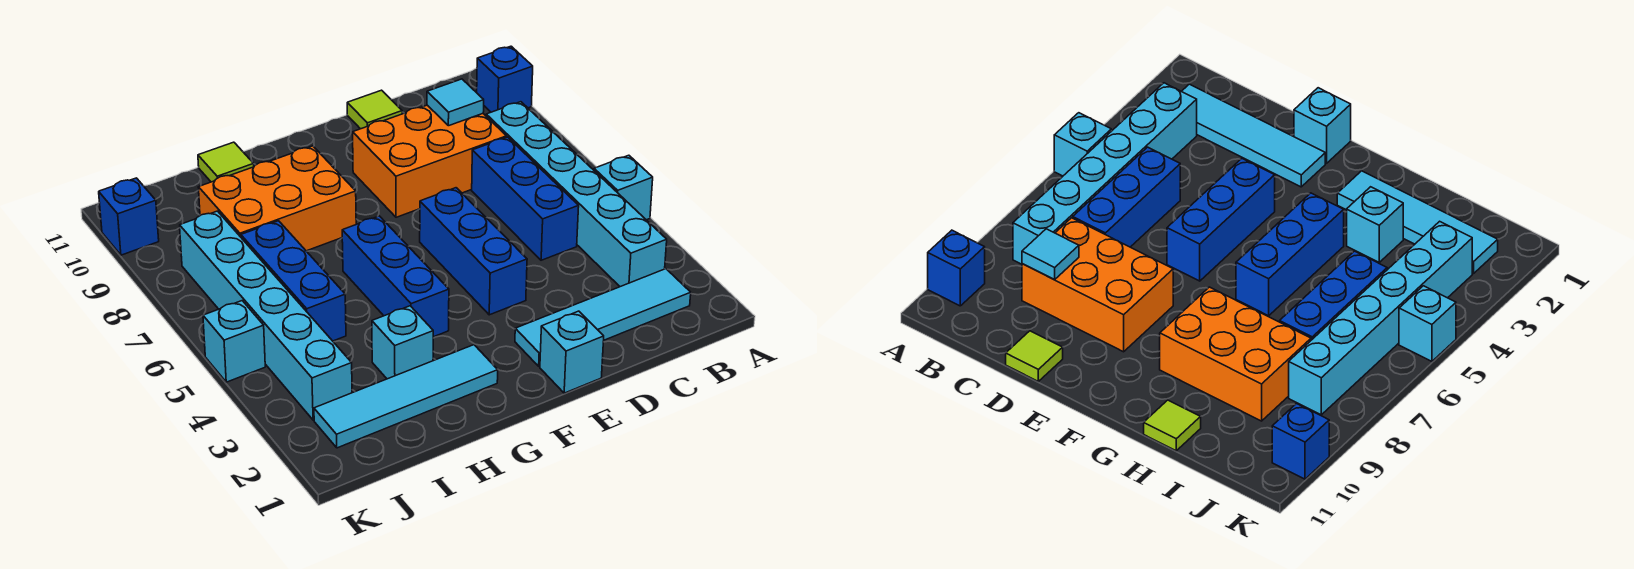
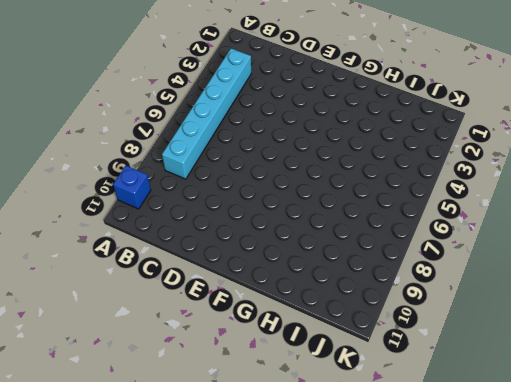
none -> cyan 1x1 brick [594,155,653,220]
none -> cyan 1x4 tile [515,269,691,366]
none -> blue 1x3 brick [472,137,579,260]

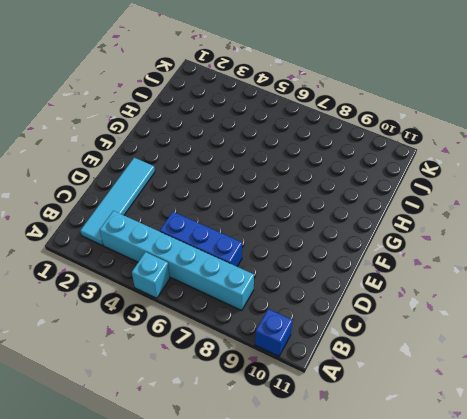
none -> orange 2x3 brick [353,105,507,217]
none -> lime 1x1 tile [347,90,402,129]
none -> cyan 1x1 brick [540,311,604,393]

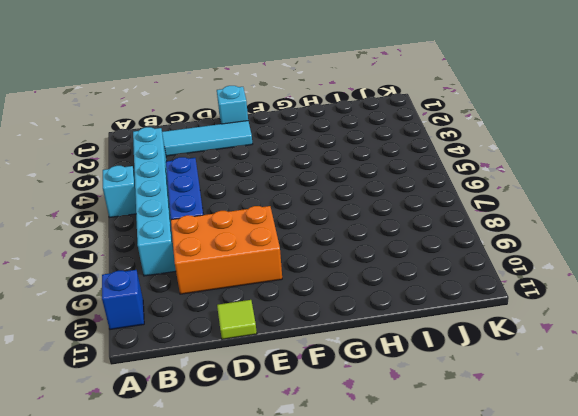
none -> blue 1x3 brick [420,188,527,315]
none -> cyan 1x4 tile [314,345,498,448]
none -> blue 1x3 brick [342,216,449,337]

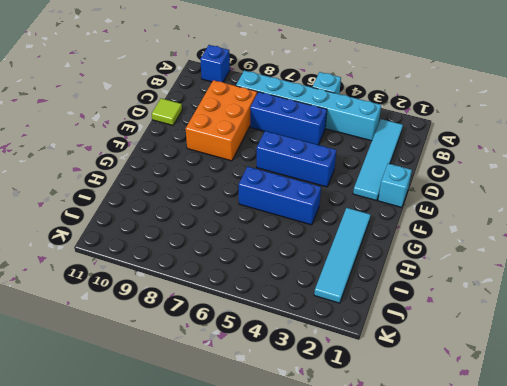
none -> orange 2x3 brick [198,146,356,251]
none -> cyan 1x1 brick [372,306,433,379]
none -> lime 1x1 tile [198,142,254,182]

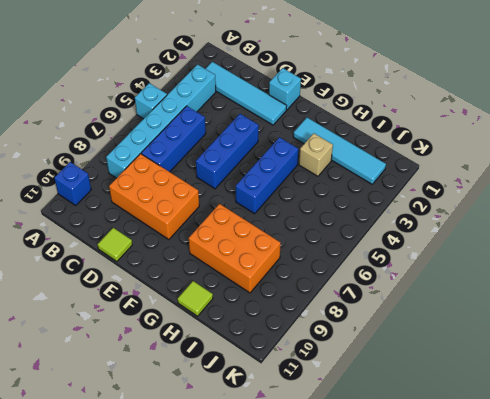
tan 1x1 brick [299,133,333,176] -> cyan 1x1 brick [372,306,433,379]
none -> blue 1x3 brick [241,221,346,341]
none -> cyan 1x6 brick [180,211,352,420]
none -> cyan 1x1 brick [203,301,265,382]

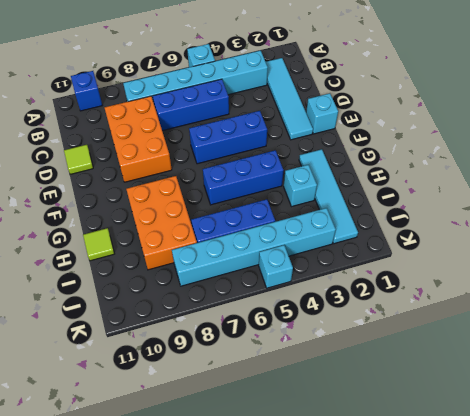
none -> blue 1x1 brick [99,178,159,255]
none -> cyan 1x1 tile [427,79,484,126]

